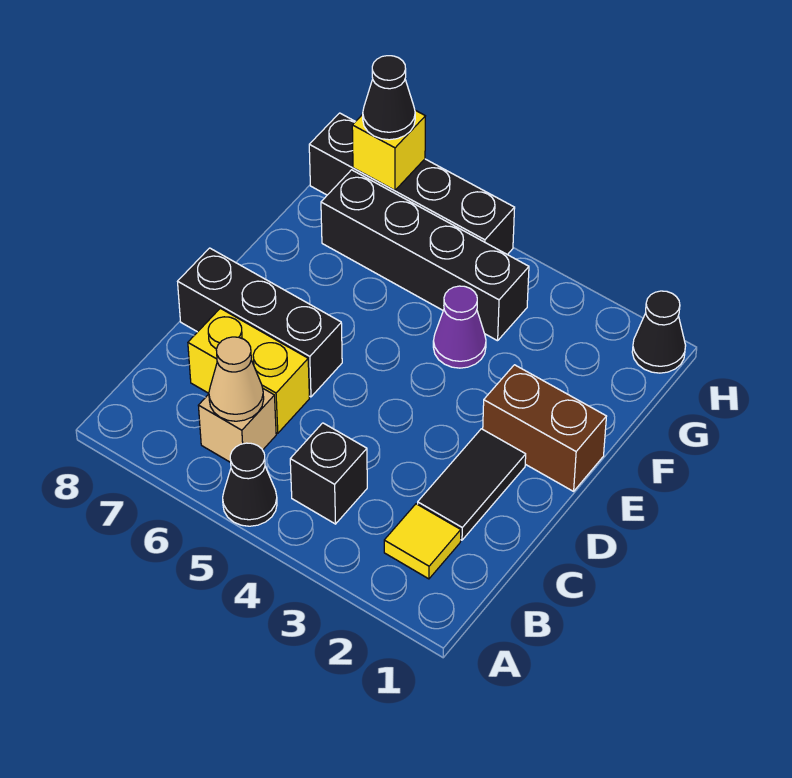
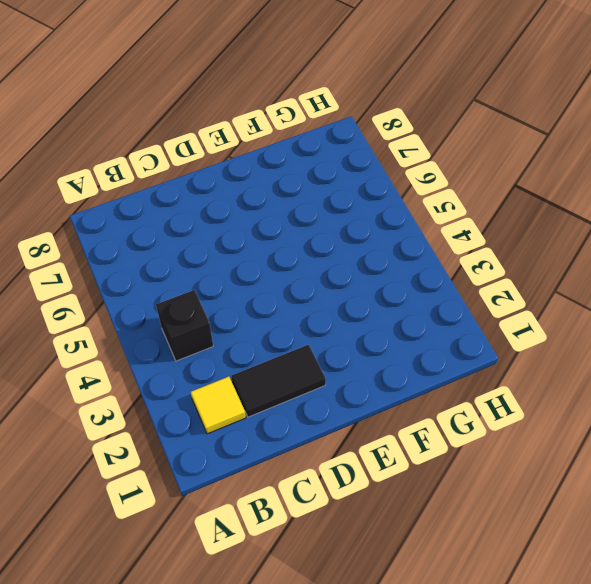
none -> black 1x1 cone [223,443,277,526]
none -> tan 1x1 brick [198,389,276,463]
none -> yellow 1x2 brick [188,308,309,433]

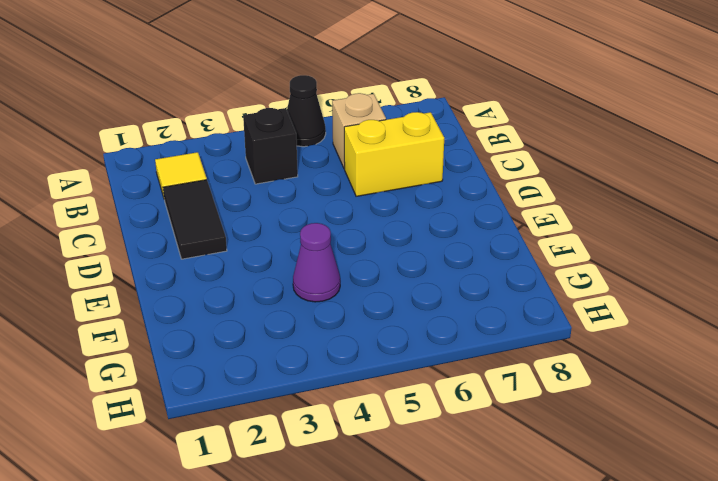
none -> black 1x3 brick [178,248,342,397]
none -> brown 1x2 brick [483,365,607,491]
none -> black 1x4 brick [321,170,529,341]

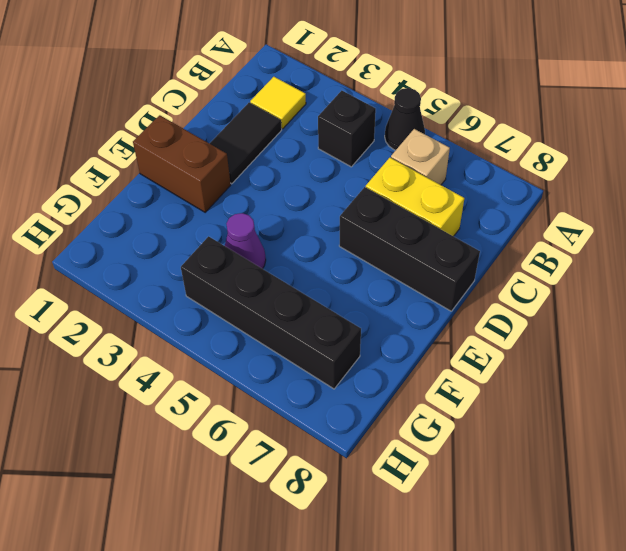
none -> black 1x1 cone [632,291,686,373]
none -> black 1x4 brick [309,113,515,255]
none -> tan 1x1 cone [209,337,264,421]

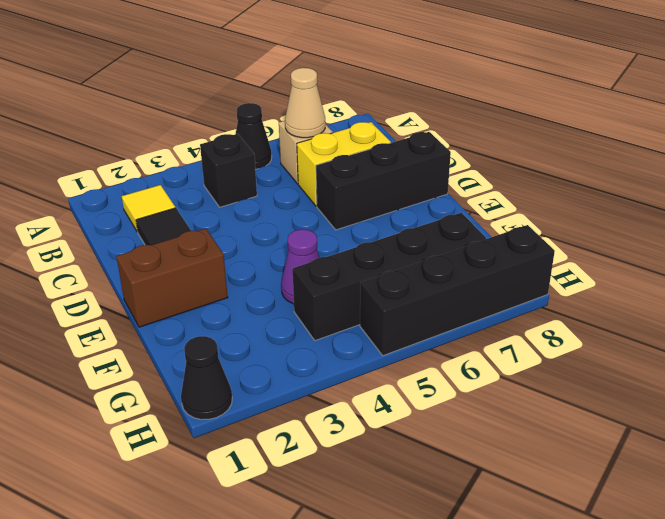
none -> yellow 1x1 brick [352,110,425,190]
none -> black 1x1 cone [363,56,415,140]

